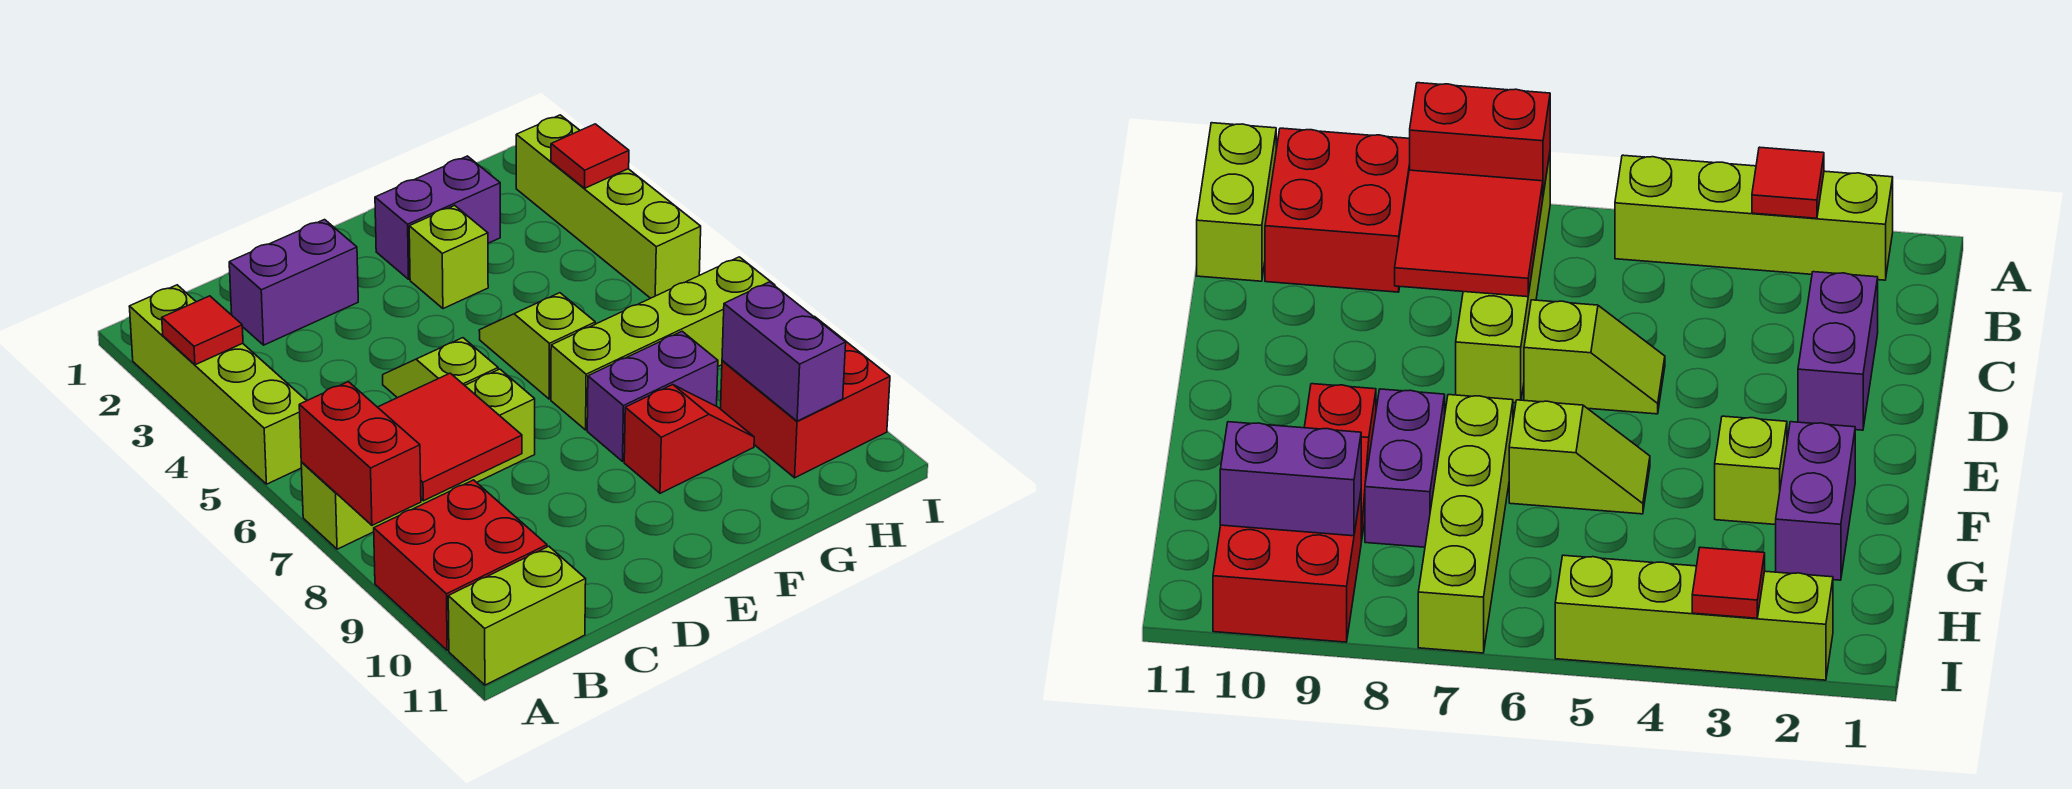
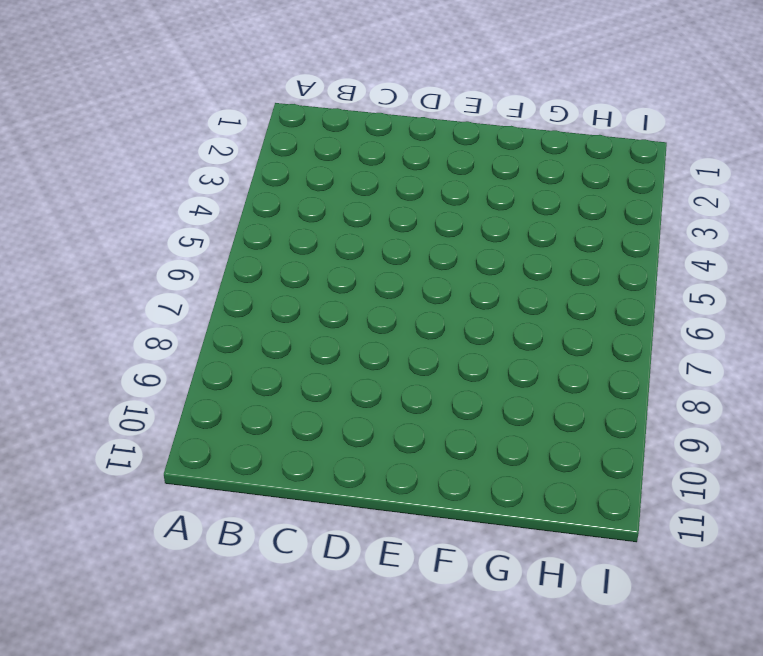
none -> lime 1x4 brick [129,285,307,484]
none -> lime 1x4 brick [301,369,535,549]
none -> red 2x2 brick [374,480,547,650]

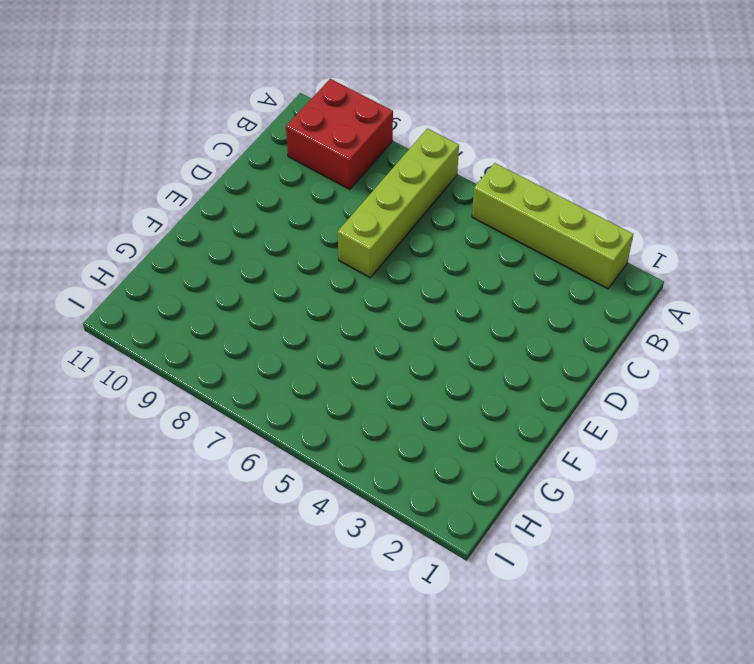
none -> lime 1x2 brick [448,546,586,685]
none -> purple 1x2 brick [229,220,358,345]
none -> lime 1x2 slope [383,338,498,398]

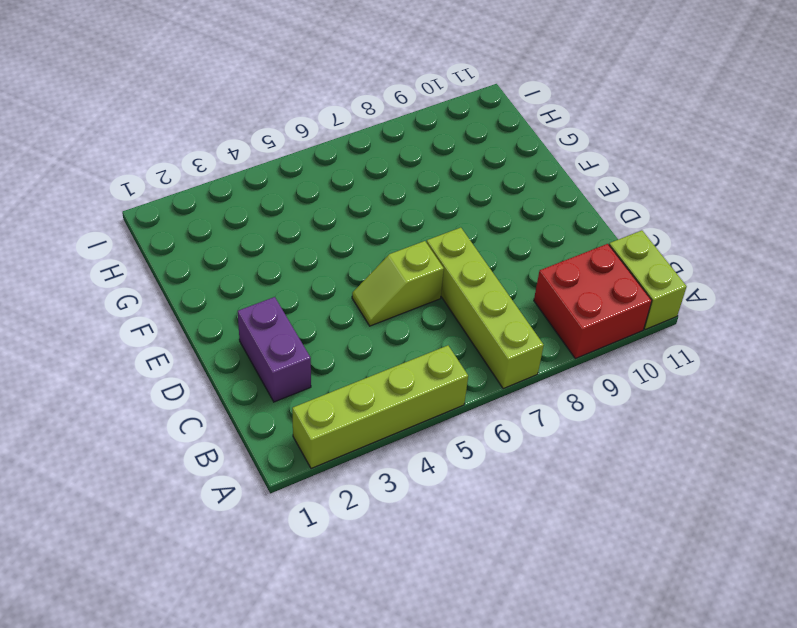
none -> purple 1x2 brick [375,156,500,279]
none -> lime 1x1 brick [409,205,488,309]
none -> lime 1x2 slope [479,293,595,399]

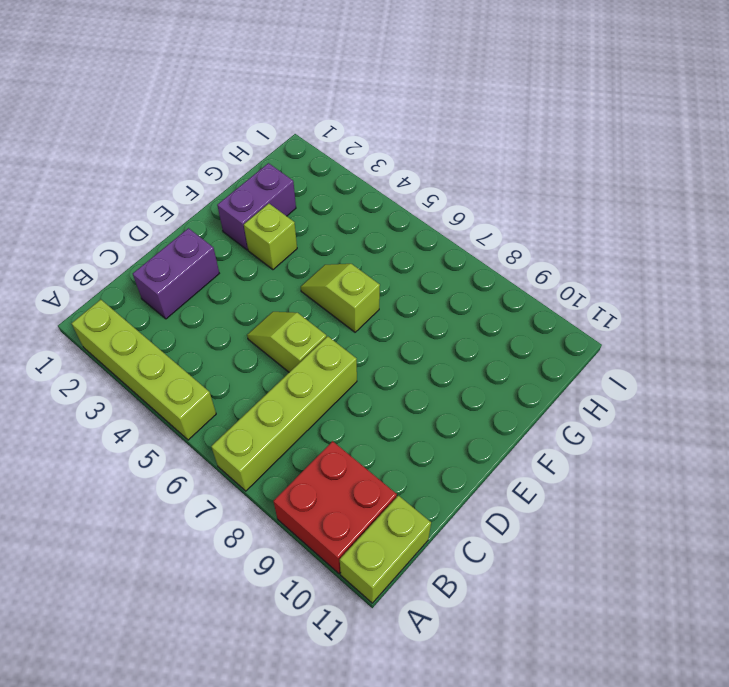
none -> lime 1x4 brick [551,257,775,430]
none -> purple 1x2 brick [587,331,718,461]
none -> red 1x2 slope [624,385,754,493]

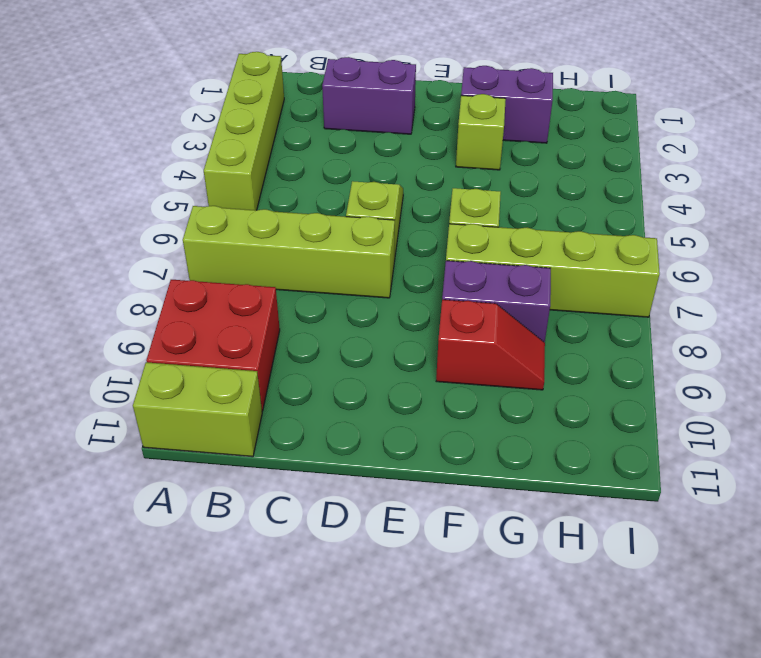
none -> red 2x2 brick [721,317,890,478]
none -> lime 1x4 brick [516,115,701,298]
none -> red 1x1 tile [162,296,243,365]

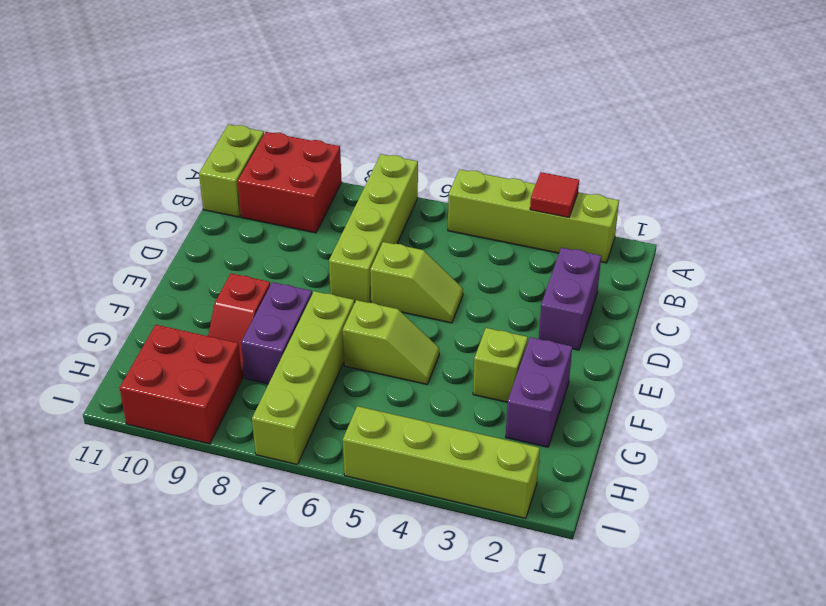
none -> red 1x2 brick [299,382,421,525]
none -> red 2x2 tile [378,373,522,501]
none -> purple 1x2 brick [722,282,846,421]

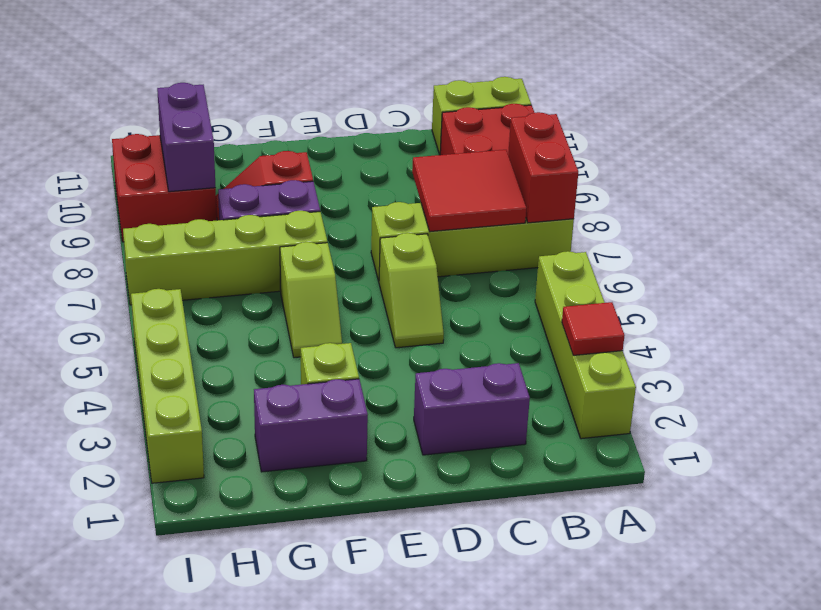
none -> red 1x1 tile [551,124,629,188]

